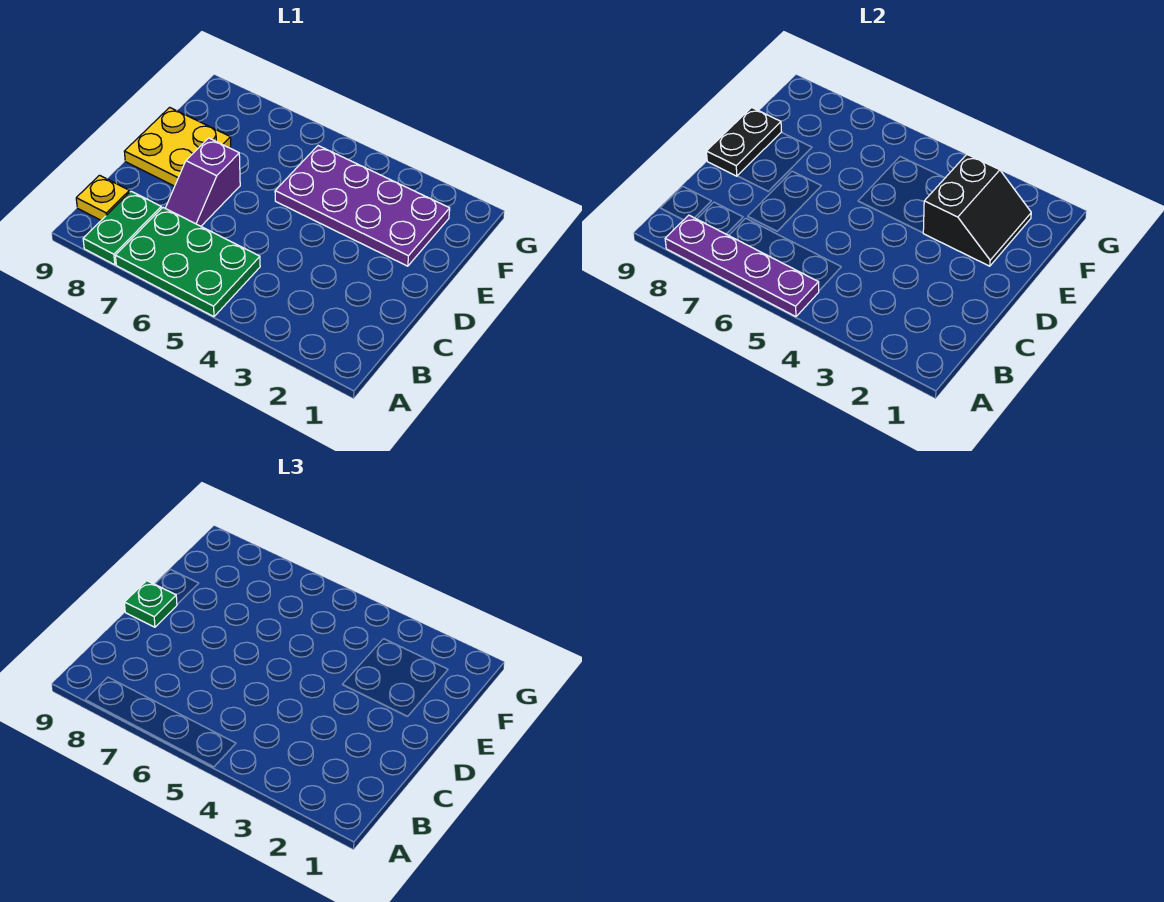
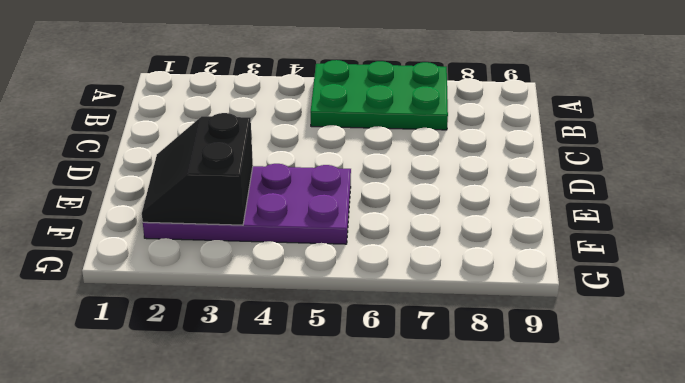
none -> green 1x2 plate [83,191,161,265]
none -> yellow 1x1 plate [76,175,129,220]

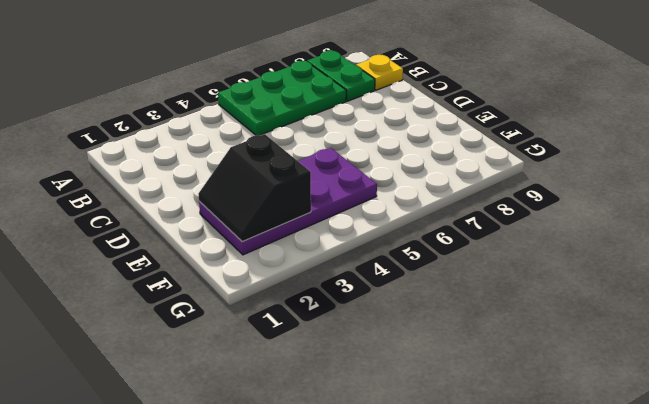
none -> purple 1x2 slope [165,138,240,226]
none -> yellow 2x2 plate [124,107,231,186]

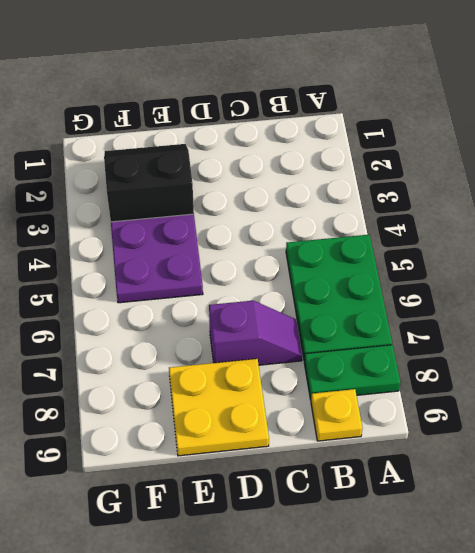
none -> purple 1x4 plate [665,215,819,317]
none -> black 1x2 plate [706,107,782,176]

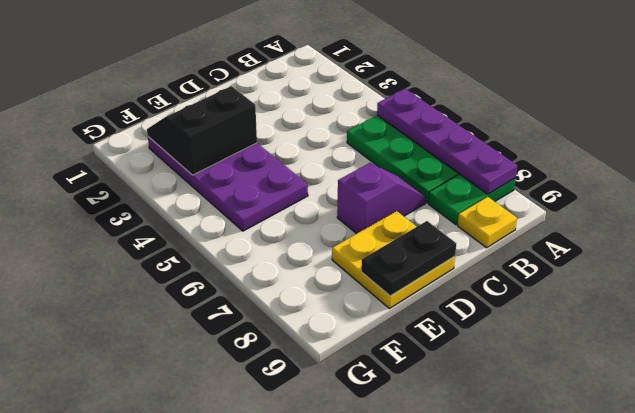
none -> green 1x1 plate [124,581,177,627]

